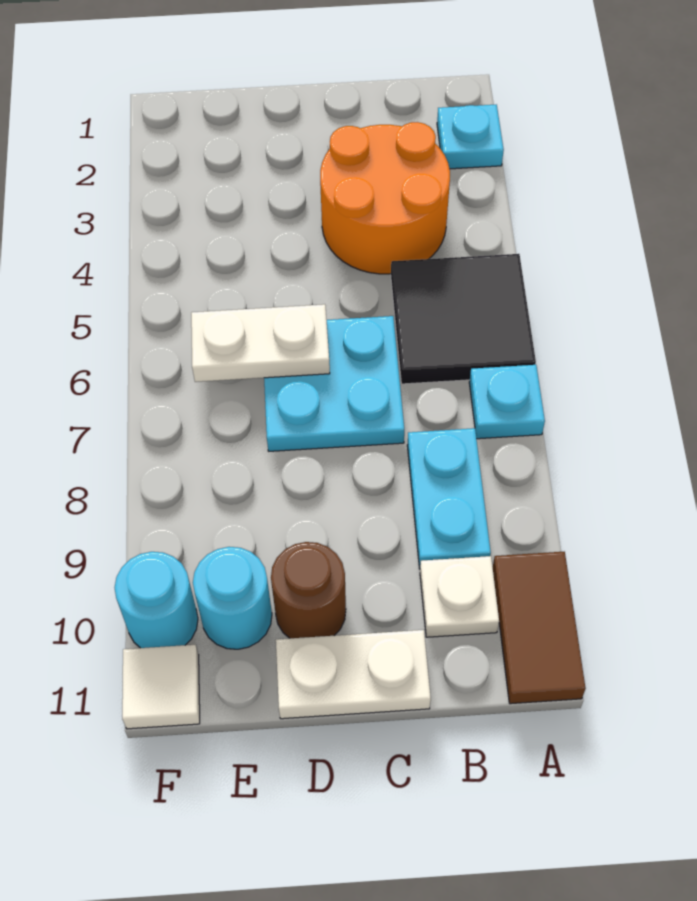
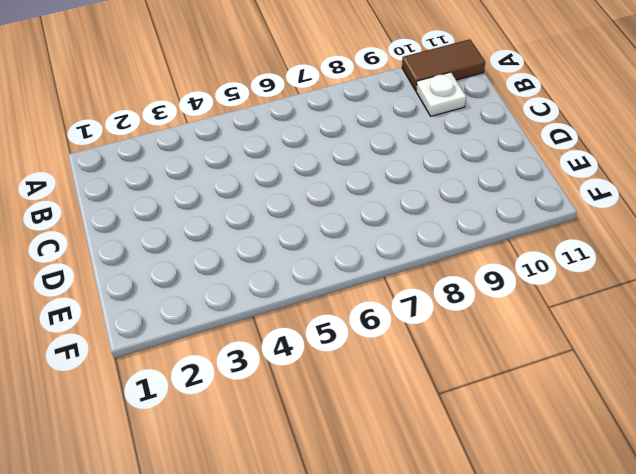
none -> cyan 1x1 plate [437,105,504,169]
none -> black 2x2 tile [391,254,536,384]
none -> cyan 1x1 plate [469,365,545,439]

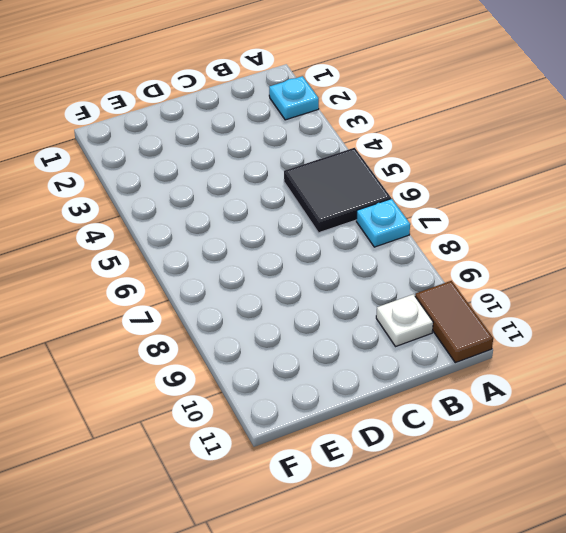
none -> orange 2x2 round brick [320,122,450,274]
none -> cyan 1x2 plate [407,428,491,569]
none -> cyan 2x2 plate [264,316,404,451]

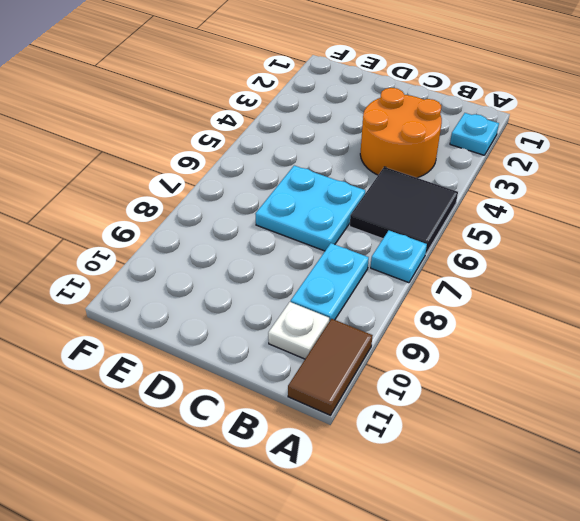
none -> white 1x2 plate [276,630,431,719]
none -> brown 1x1 round brick [271,542,346,638]
none -> cyan 1x1 round brick [193,547,272,649]

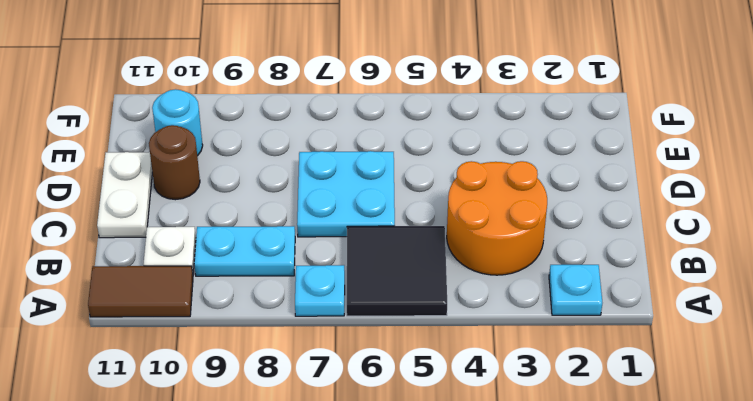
none -> cyan 1x1 round brick [115,552,198,648]
none -> white 1x1 tile [122,645,200,729]
none -> white 1x2 plate [191,304,330,382]

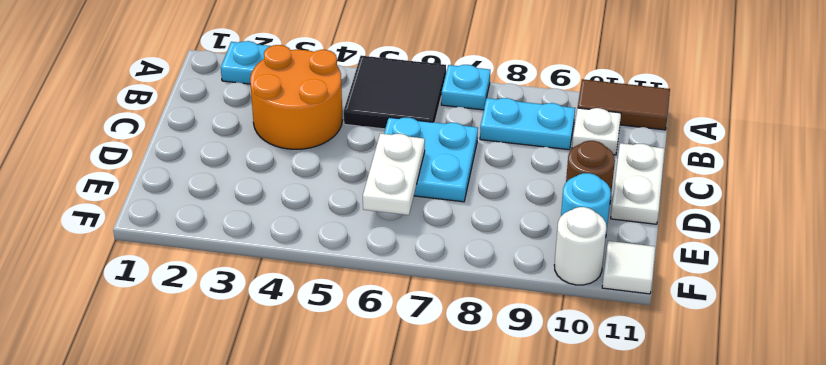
white 1x1 round brick [554,207,606,285] -> cyan 1x1 round brick [115,552,198,648]

